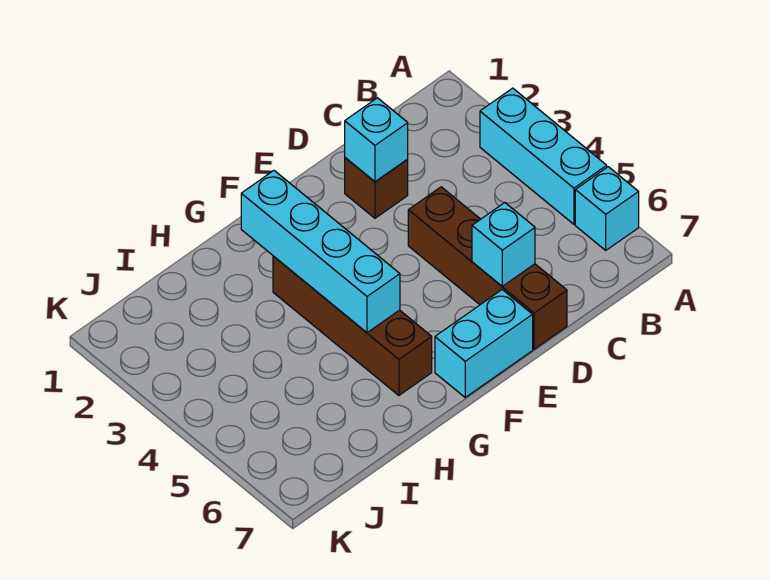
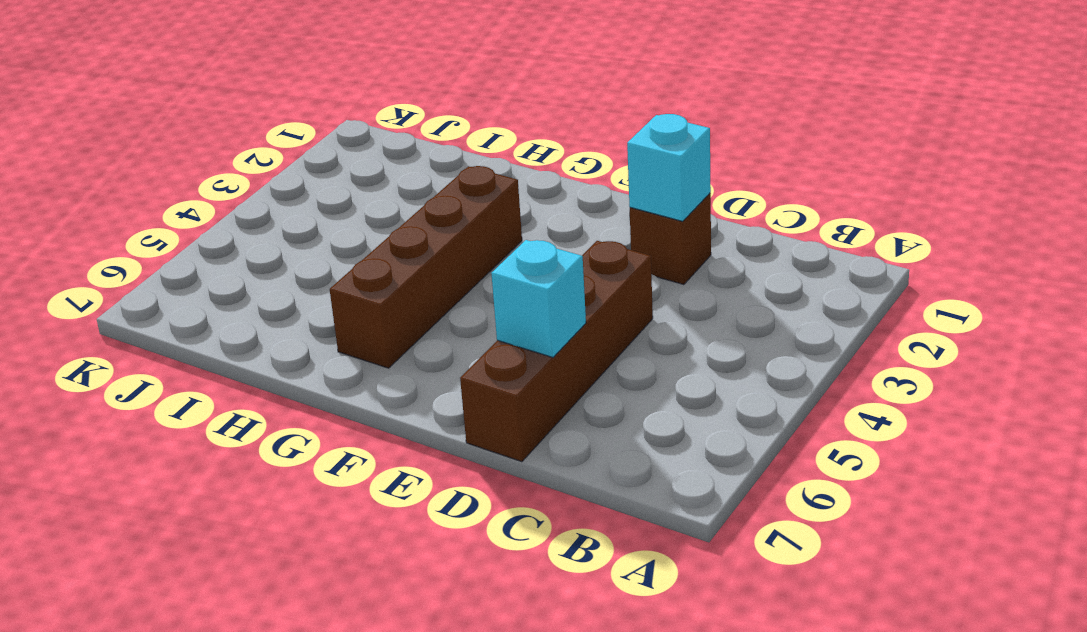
none -> cyan 1x3 brick [480,88,607,224]
none -> cyan 1x1 brick [575,167,639,250]

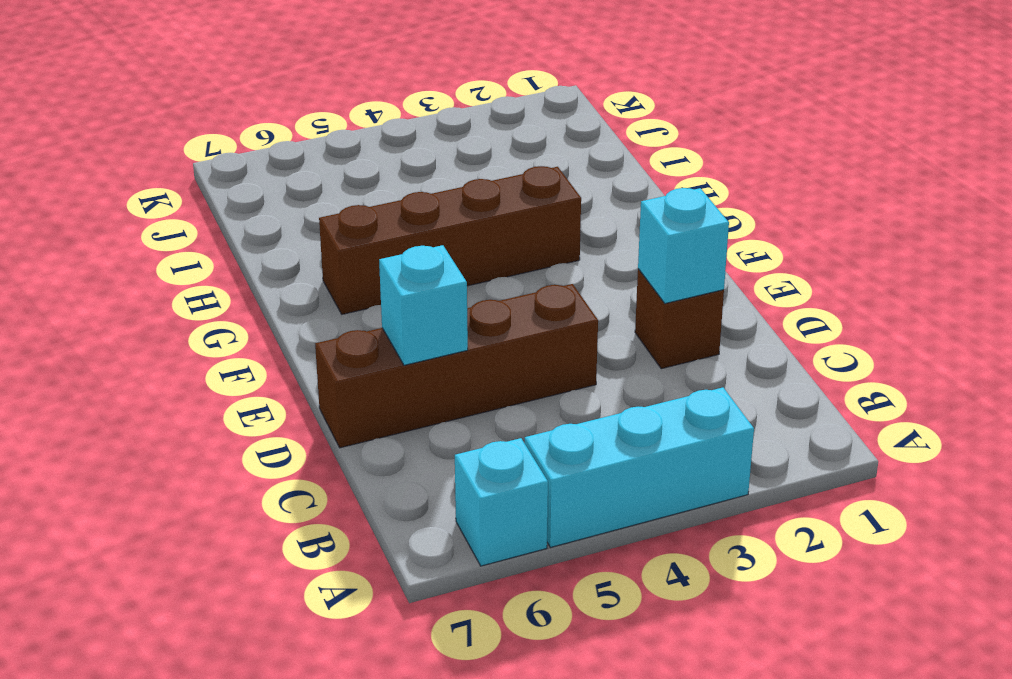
none -> cyan 1x2 brick [435,290,533,397]
none -> cyan 1x4 brick [241,171,400,333]

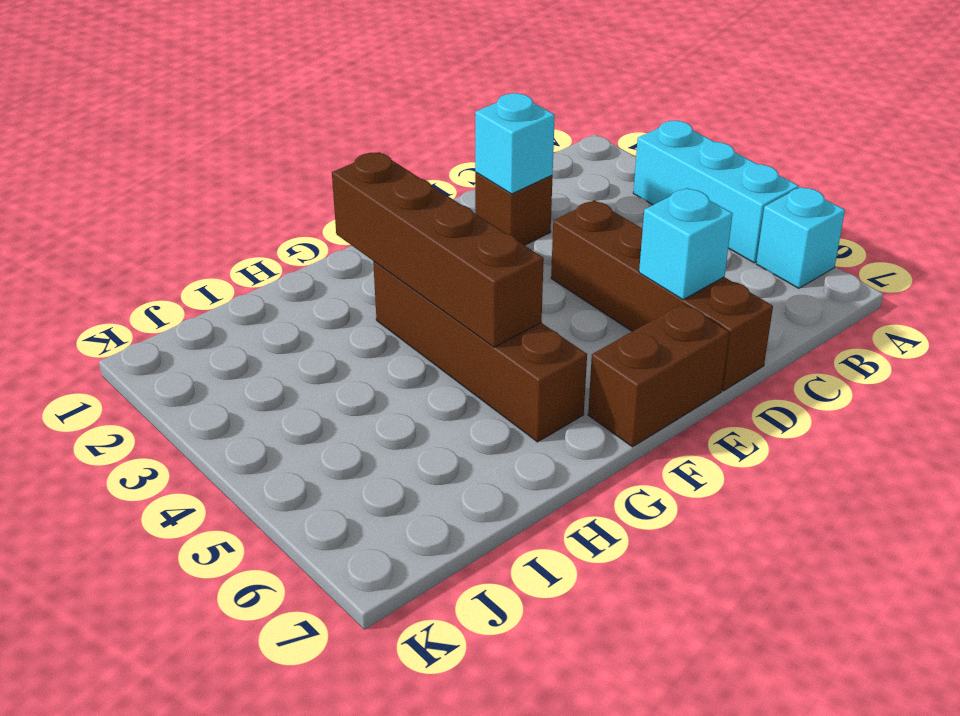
brown 1x2 brick [588,303,729,447] -> cyan 1x2 brick [435,290,533,397]
brown 1x4 brick [332,152,544,347] -> cyan 1x4 brick [241,171,400,333]

